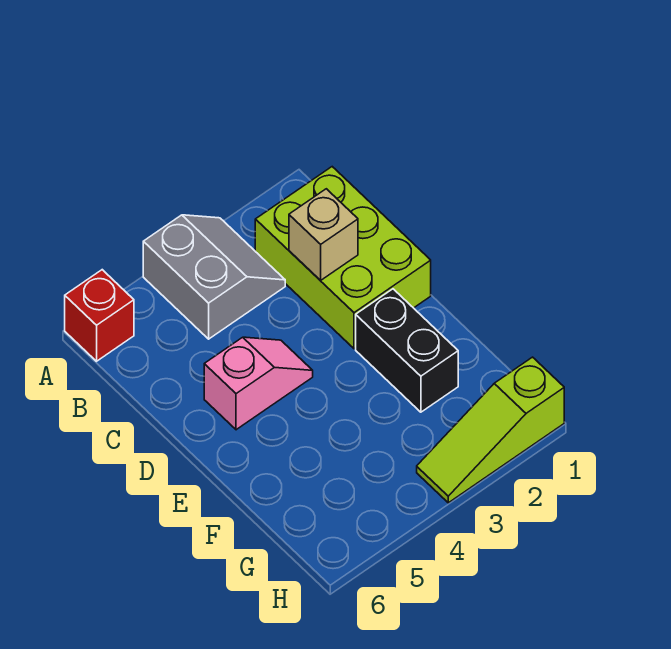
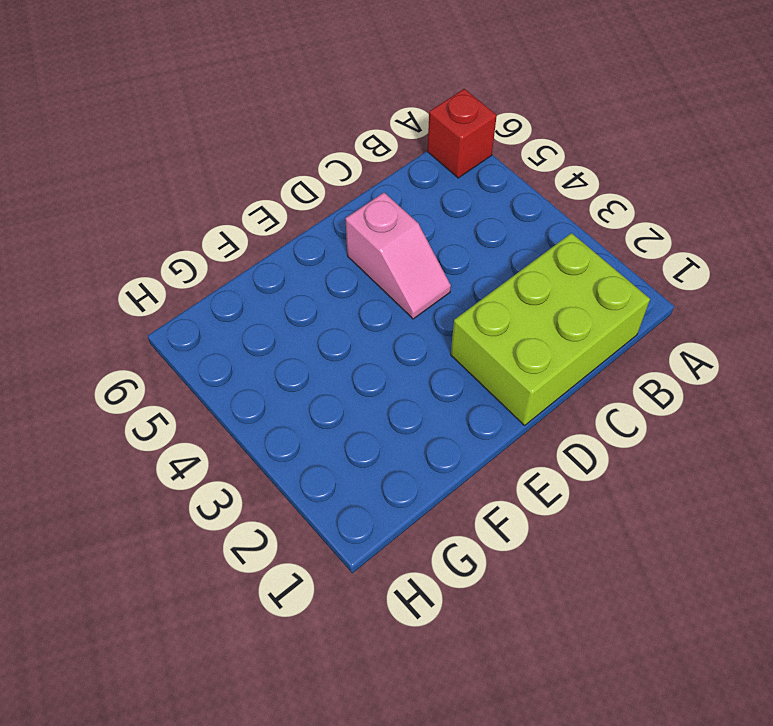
none -> grey 2x2 slope [143,215,285,339]
none -> black 1x2 brick [356,289,458,412]

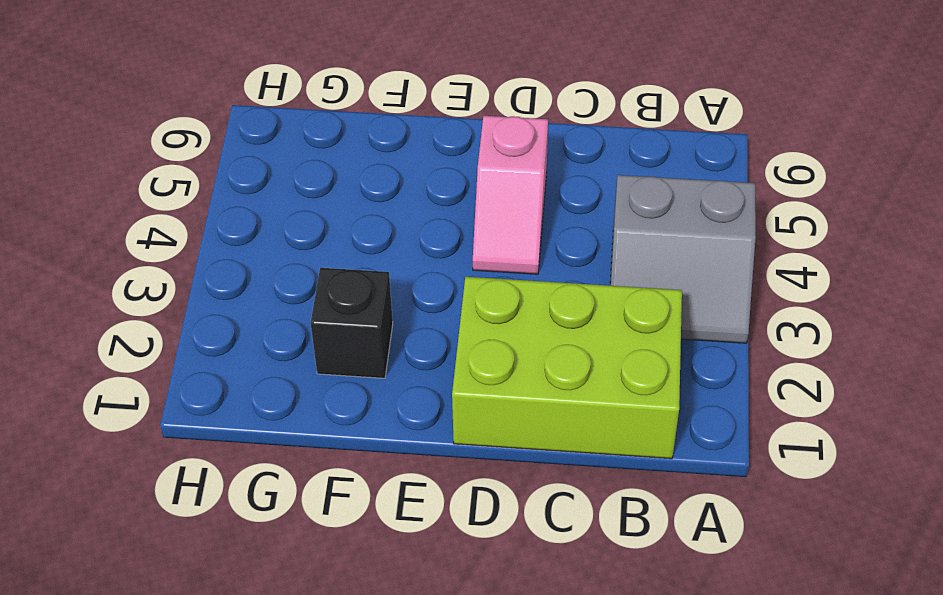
black 1x1 brick [311,268,393,378] -> black 1x2 brick [356,289,458,412]
none -> red 1x1 brick [65,270,134,361]
none -> lime 1x3 slope [417,357,564,503]

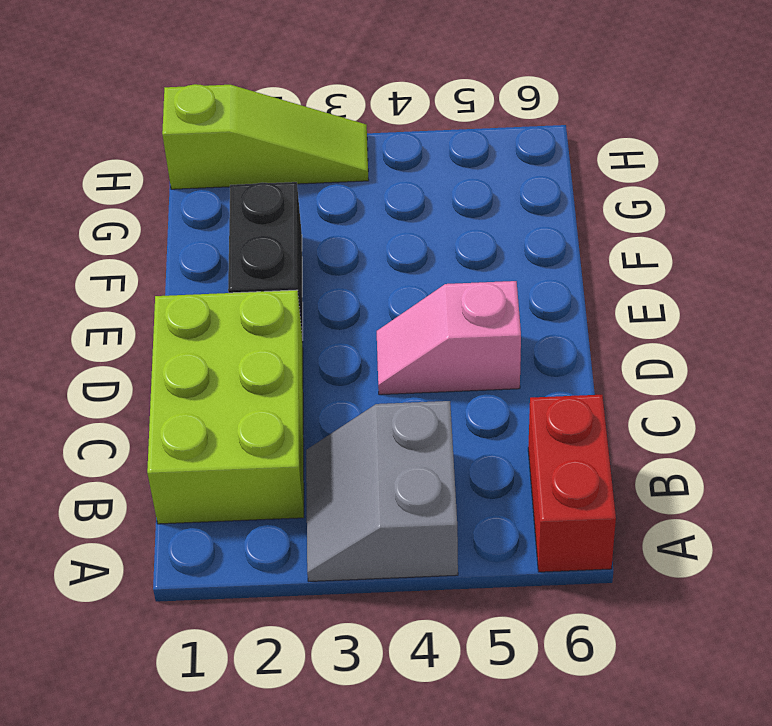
red 1x2 brick [528,395,616,572] -> red 1x1 brick [65,270,134,361]
none -> tan 1x1 brick [289,189,358,281]

